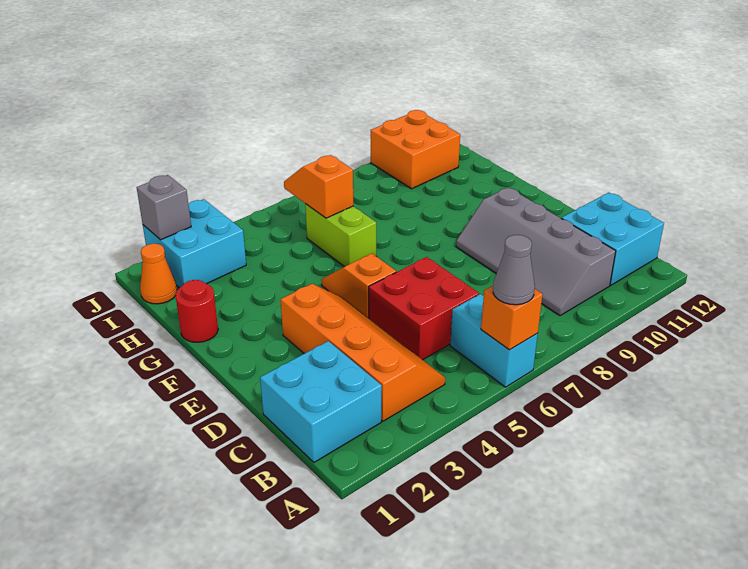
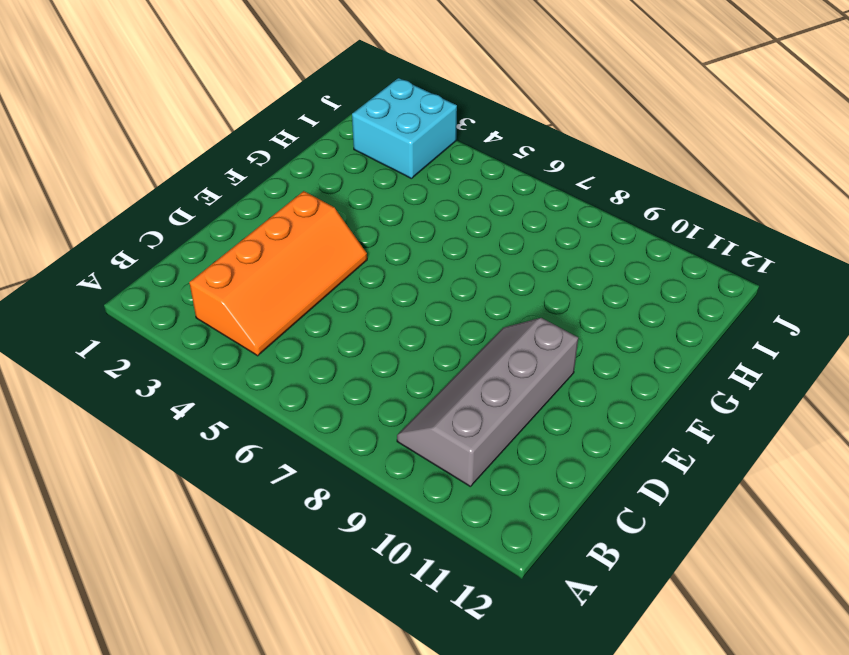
none -> cyan 1x2 brick [450,294,538,387]
none -> cyan 2x2 brick [260,341,382,462]
none -> cyan 2x2 brick [561,193,664,285]

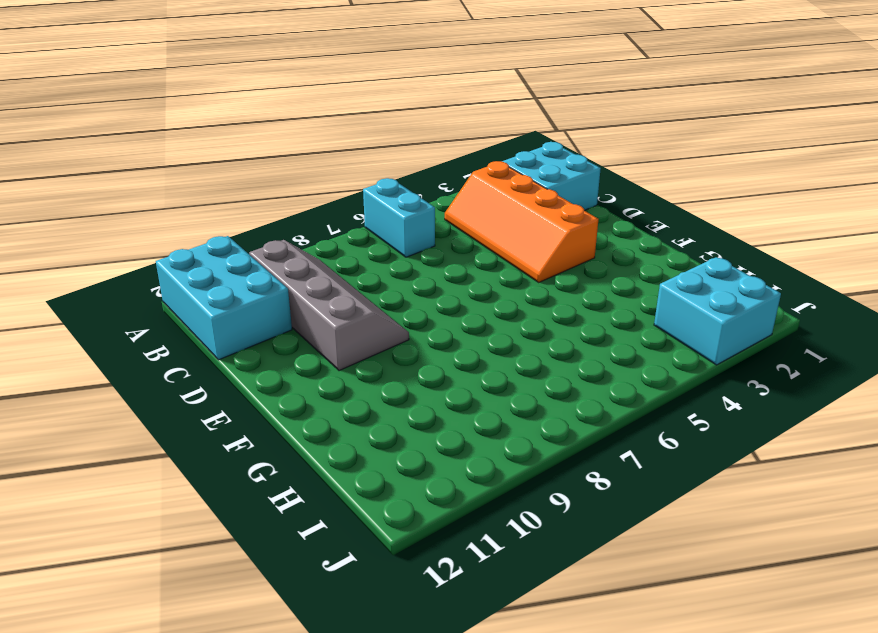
cyan 2x3 brick [156,236,292,360] -> cyan 2x2 brick [561,193,664,285]
none -> red 2x2 brick [369,257,479,360]
none -> orange 1x2 slope [321,254,396,318]
none -> red 1x1 round brick [175,280,218,342]

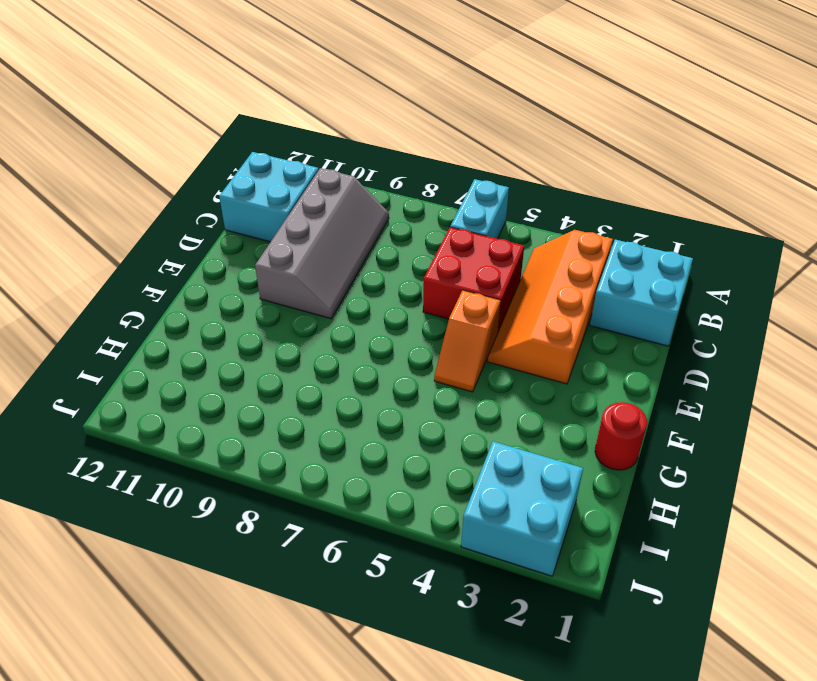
none -> lime 1x2 brick [305,204,376,267]
none -> orange 1x1 cone [140,244,177,304]
none -> orange 2x2 brick [371,110,460,189]

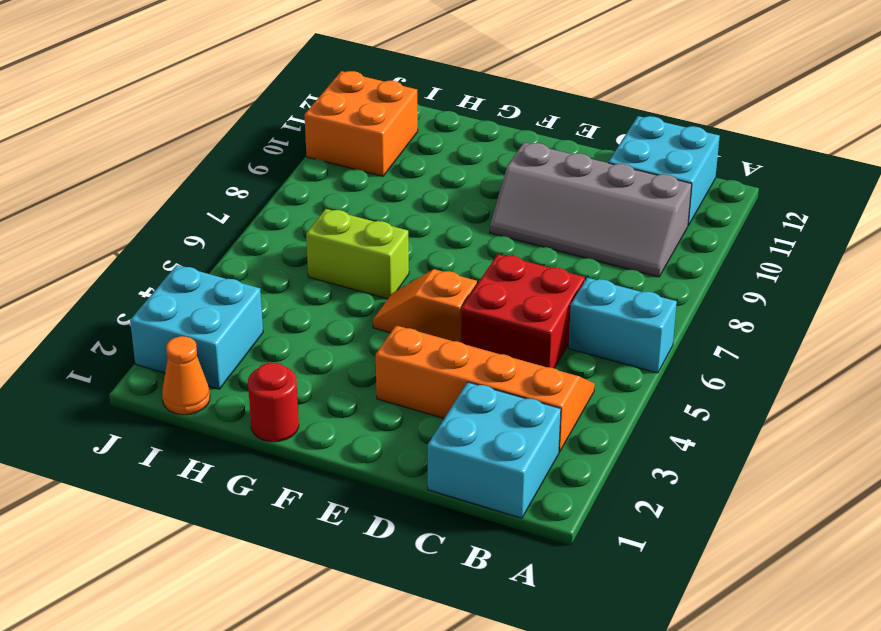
none -> orange 1x1 brick [481,286,543,350]
none -> orange 1x2 slope [284,155,353,218]
none -> grey 1x1 brick [137,175,191,240]

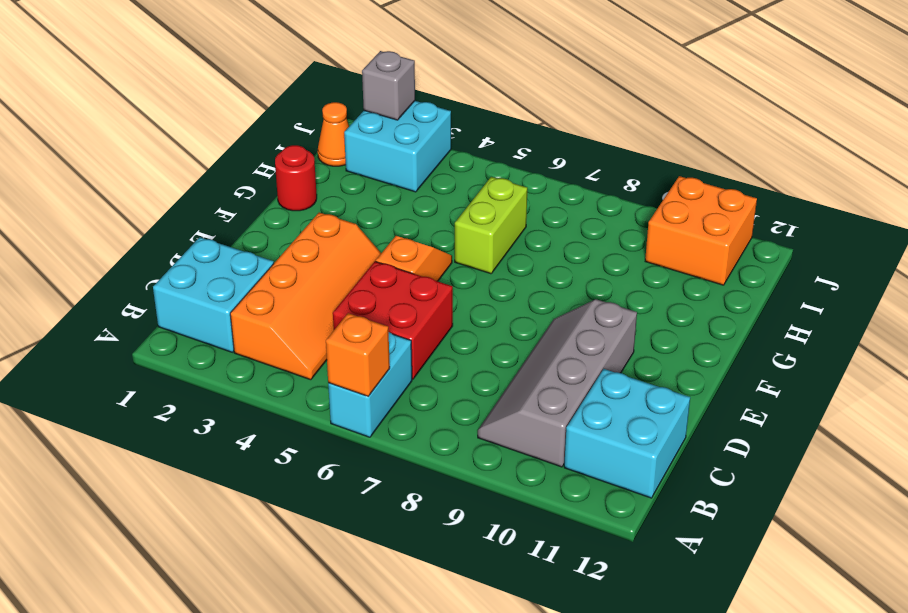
none -> orange 1x2 slope [284,155,353,218]
none -> grey 1x1 cone [493,235,535,305]

